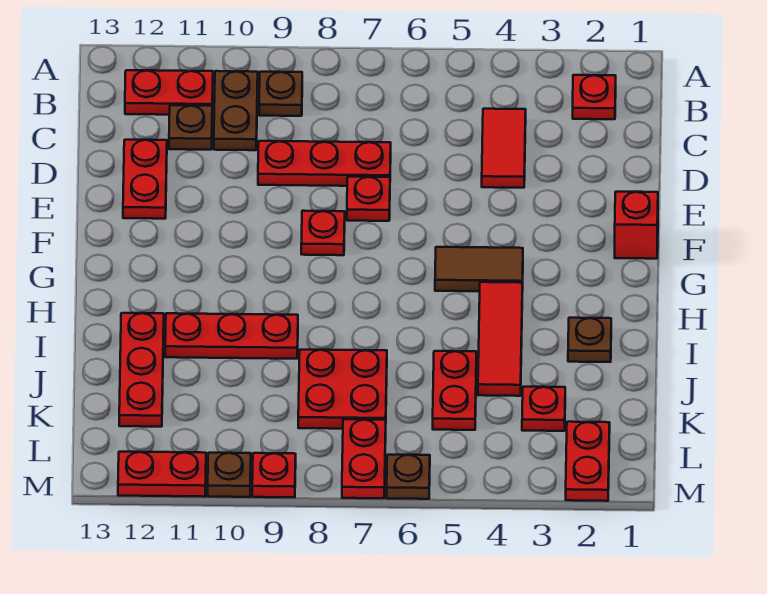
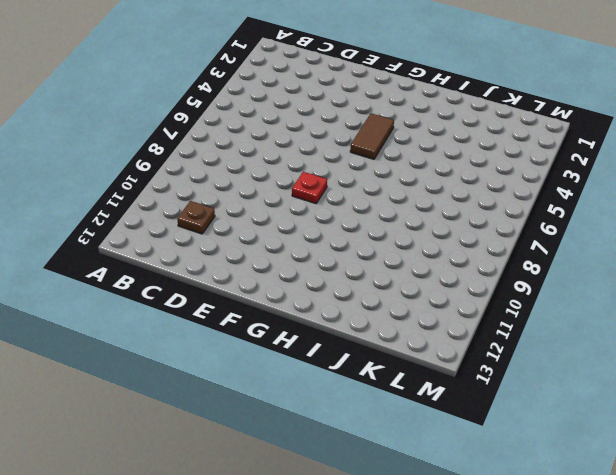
none -> red 1x1 plate [573,75,616,119]
none -> brown 1x1 plate [259,72,302,116]
none -> brown 1x2 plate [214,71,258,150]

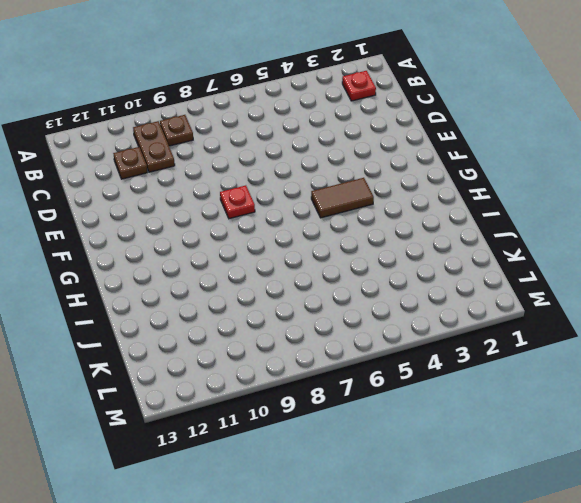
none -> red 1x2 plate [125,70,213,115]
none -> red 1x2 tile [482,109,526,188]
none -> red 1x3 plate [258,141,391,186]

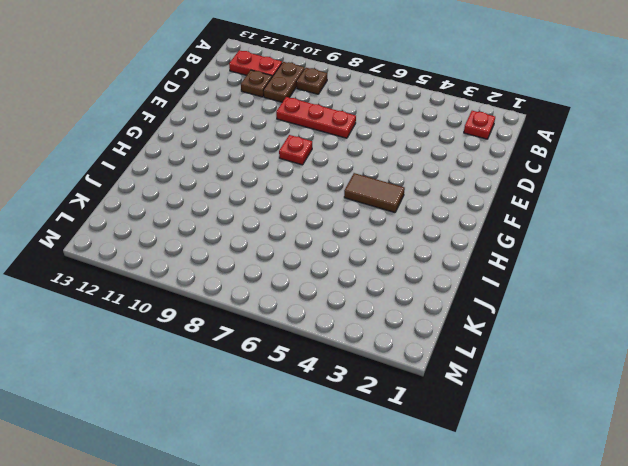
none -> red 1x2 tile [482,109,526,188]
none -> red 1x2 plate [123,140,167,219]
none -> red 1x1 plate [347,177,390,221]

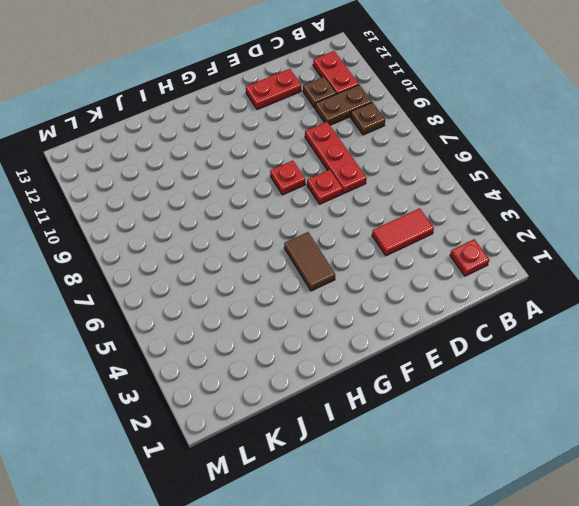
none -> red 1x1 brick [615,192,658,259]
none -> red 1x3 tile [478,282,522,396]
none -> brown 1x1 plate [568,318,611,362]

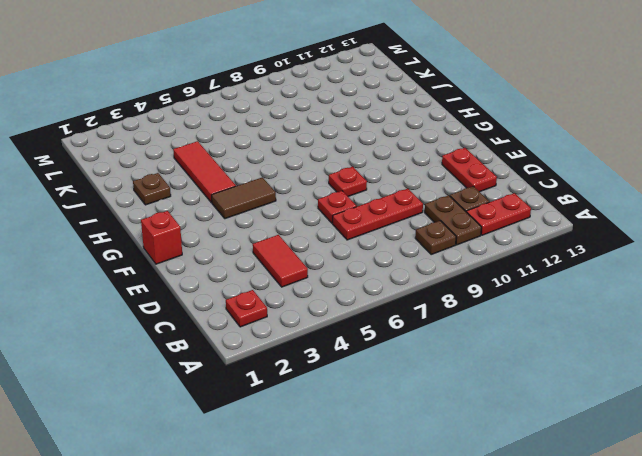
none -> red 1x3 plate [165,313,298,359]
none -> red 1x3 plate [119,313,164,427]
none -> red 1x2 plate [433,351,476,430]

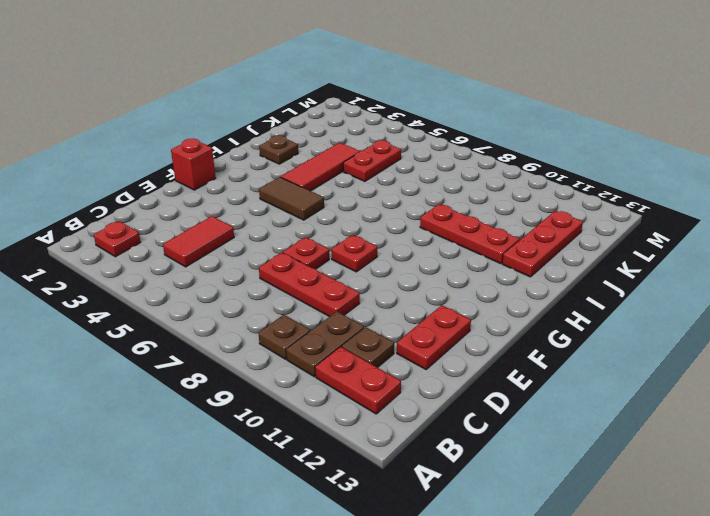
none -> red 2x2 plate [298,350,387,429]
none -> red 1x1 plate [522,387,565,431]
none -> red 1x2 plate [566,422,610,501]

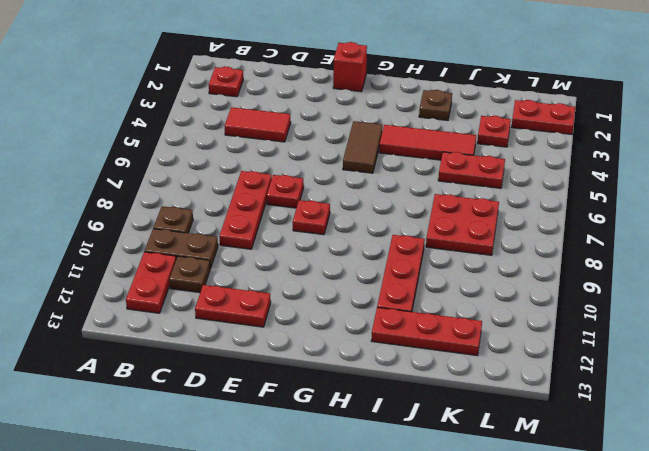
none -> red 1x2 plate [342,419,386,498]
none -> brown 1x1 plate [387,455,430,499]
none -> red 1x1 plate [252,453,296,498]

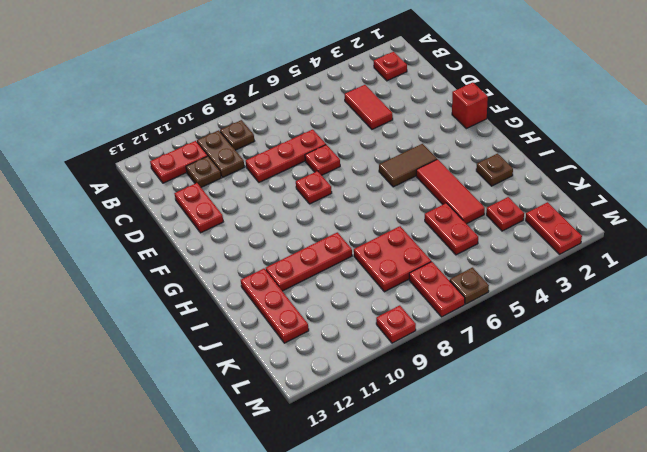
none -> brown 1x1 plate [208,453,251,497]
none -> red 1x2 plate [118,452,206,497]

